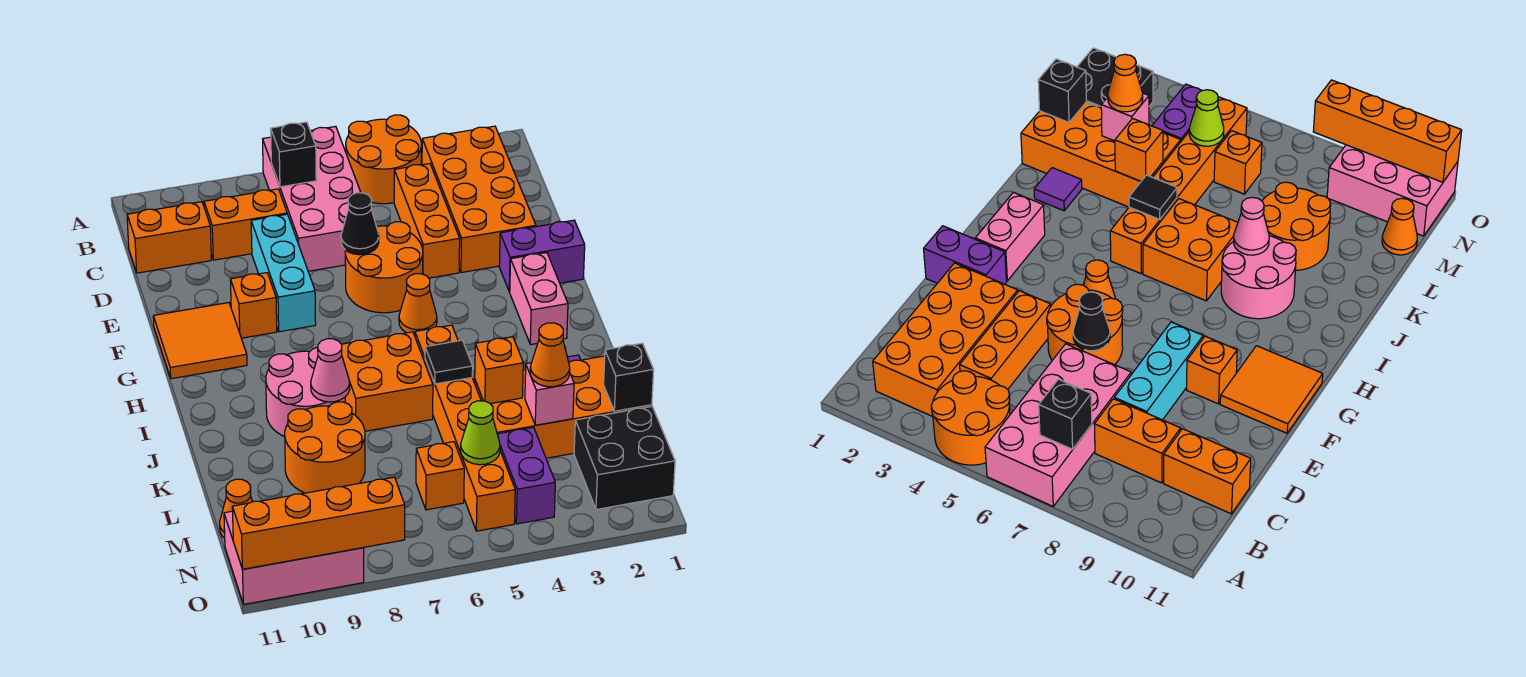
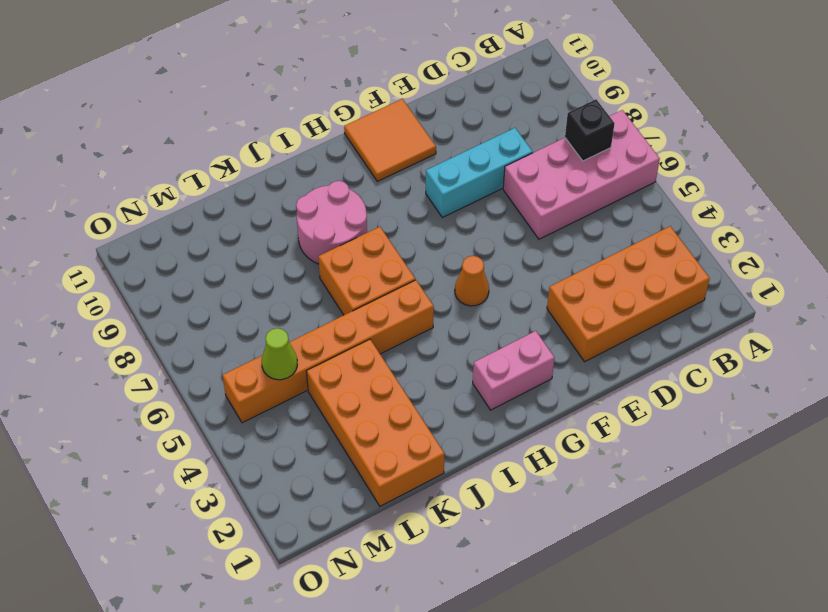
none -> orange 2x2 round brick [346,115,421,204]
none -> orange 1x3 brick [394,164,460,278]
none -> orange 1x2 brick [204,189,287,260]
none -> orange 1x2 brick [127,202,211,273]

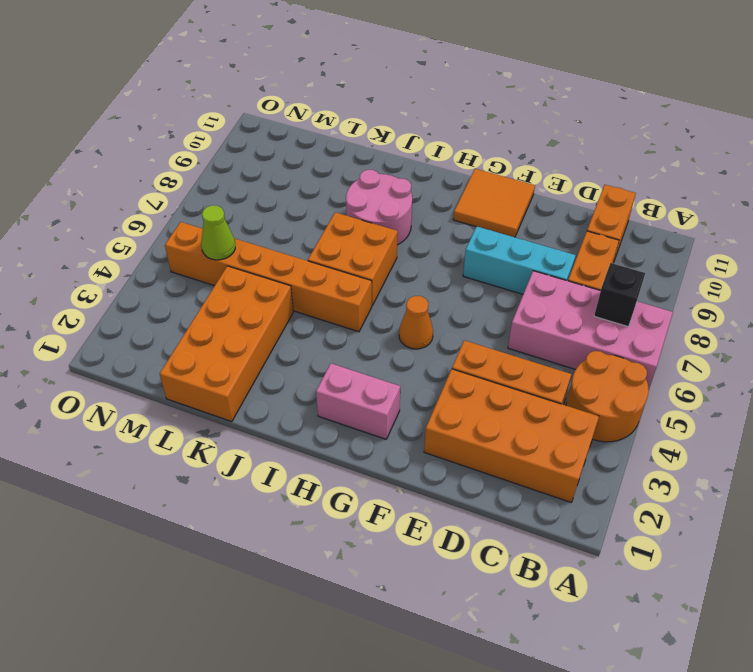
none -> orange 2x2 round brick [345,222,423,313]
none -> purple 1x2 brick [499,220,585,292]
none -> orange 1x1 brick [230,273,277,338]
none -> purple 1x1 tile [1034,168,1082,211]

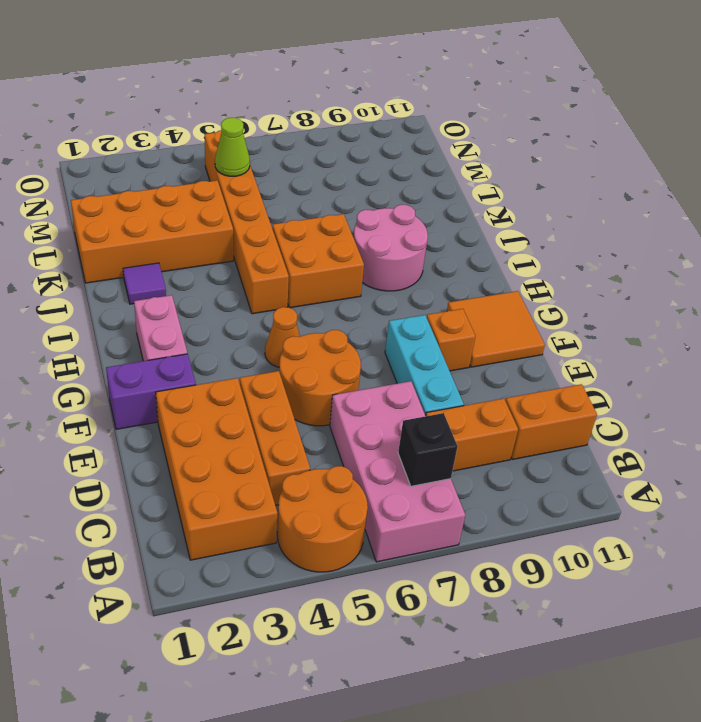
none -> orange 2x2 round brick [285,402,365,493]
none -> black 2x2 brick [574,406,675,510]
none -> purple 1x2 brick [497,427,555,524]
none -> orange 1x1 brick [416,442,464,510]

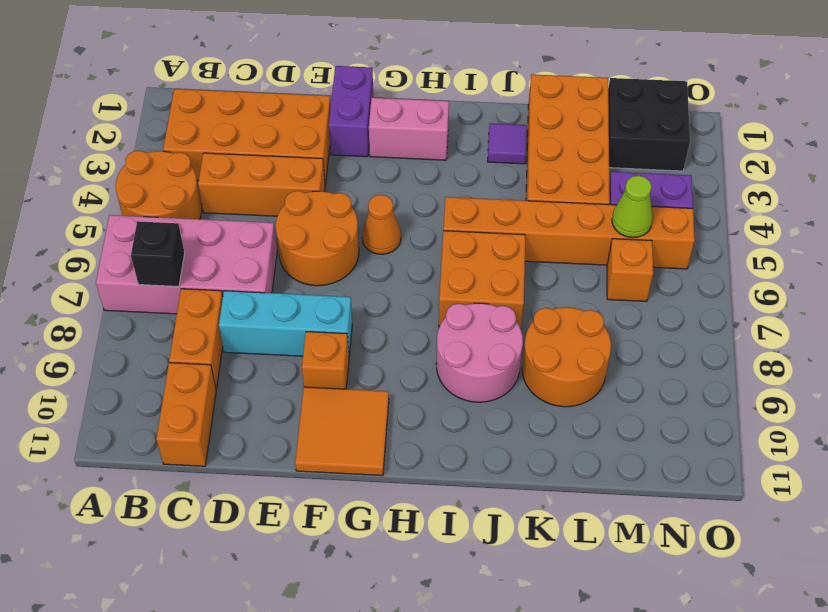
none -> orange 1x1 cone [220,479,252,538]
none -> pink 2x3 brick [224,511,364,604]
none -> black 1x1 cone [341,193,379,255]
none -> black 1x1 tile [425,340,473,384]

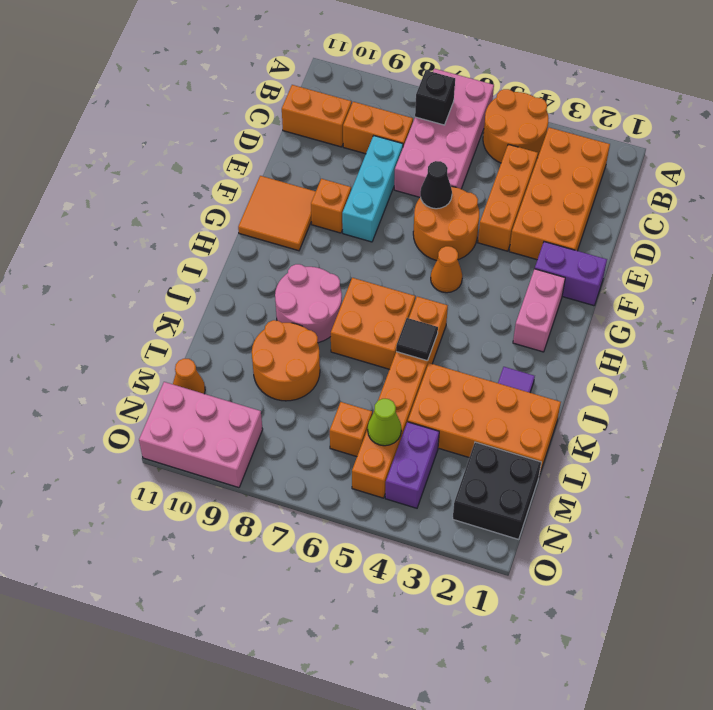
none -> pink 1x1 cone [311,339,350,402]
none -> orange 1x1 brick [475,337,523,404]
none -> black 1x1 brick [604,343,654,411]
none -> pink 1x1 brick [525,363,574,425]

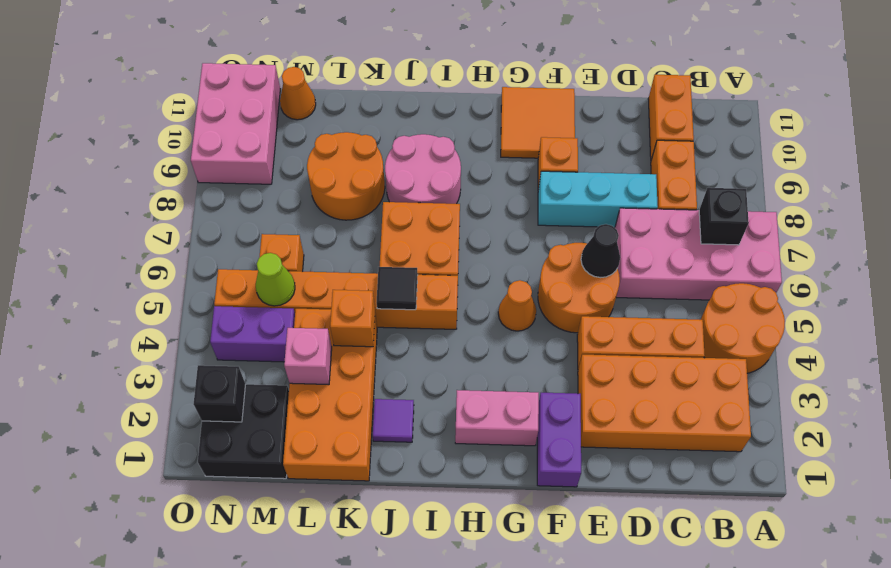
black 1x1 brick [194,365,246,422] -> black 1x1 brick moved to [604,343,654,411]
none -> pink 1x1 cone [311,339,350,402]
none -> orange 1x4 brick [232,477,405,569]
none -> orange 1x1 cone [530,323,570,387]

